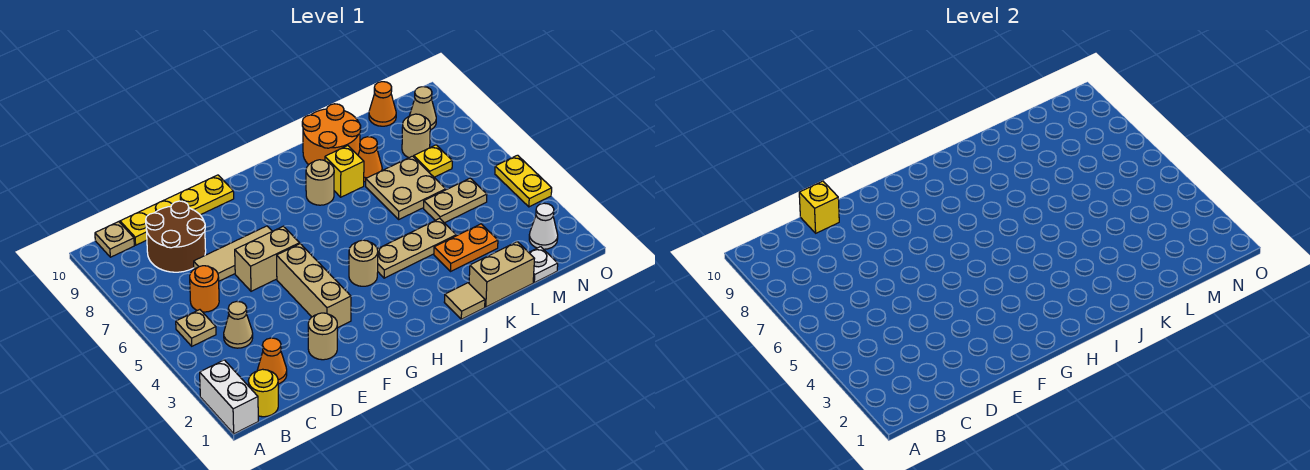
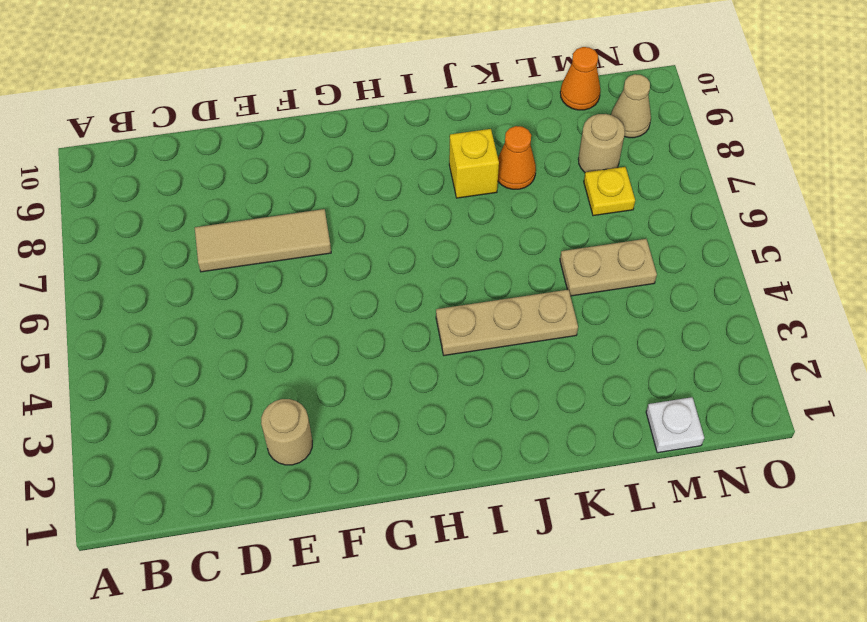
none -> white 1x2 brick [200,360,258,434]
none -> yellow 1x1 round brick [248,369,278,417]
none -> tan 1x1 plate [176,310,216,346]
none -> tan 1x1 plate [95,222,134,257]

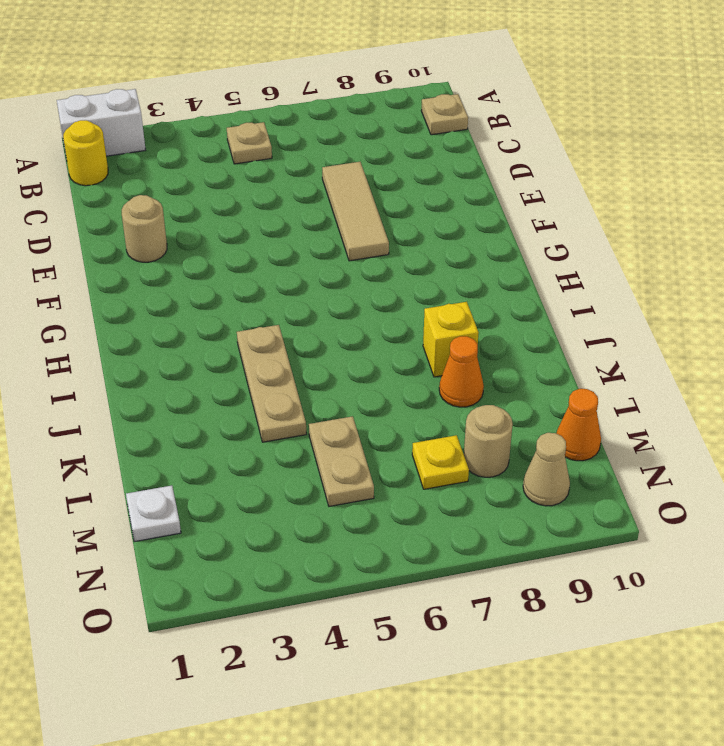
none -> orange 1x1 cone [257,338,287,384]
none -> tan 1x1 cone [224,302,253,348]
none -> orange 1x1 round brick [190,266,219,312]
none -> brown 2x2 round brick [146,201,206,272]

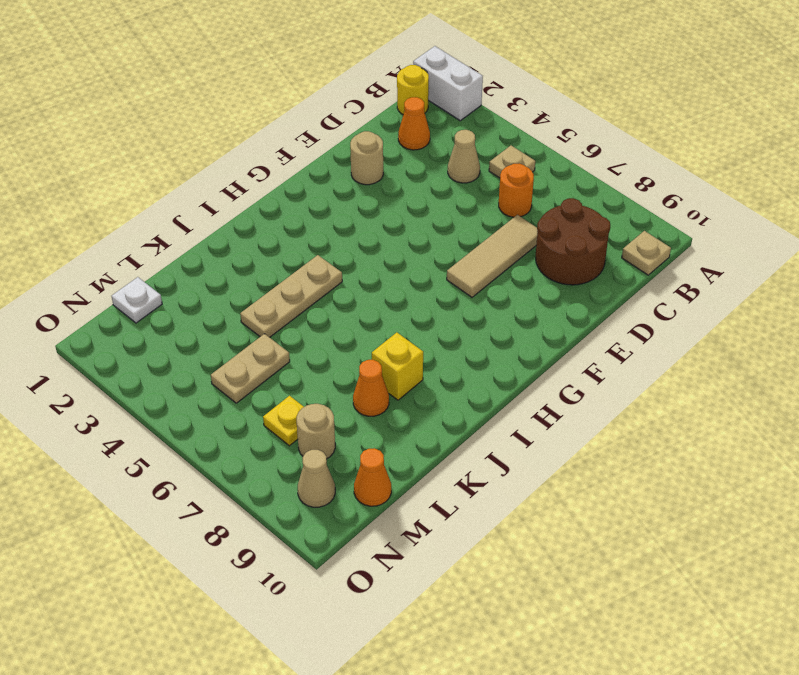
none -> yellow 1x4 plate [120,175,234,245]
none -> tan 1x2 brick [235,226,300,291]
none -> tan 1x3 brick [277,244,351,328]
none -> tan 1x1 round brick [349,240,378,286]

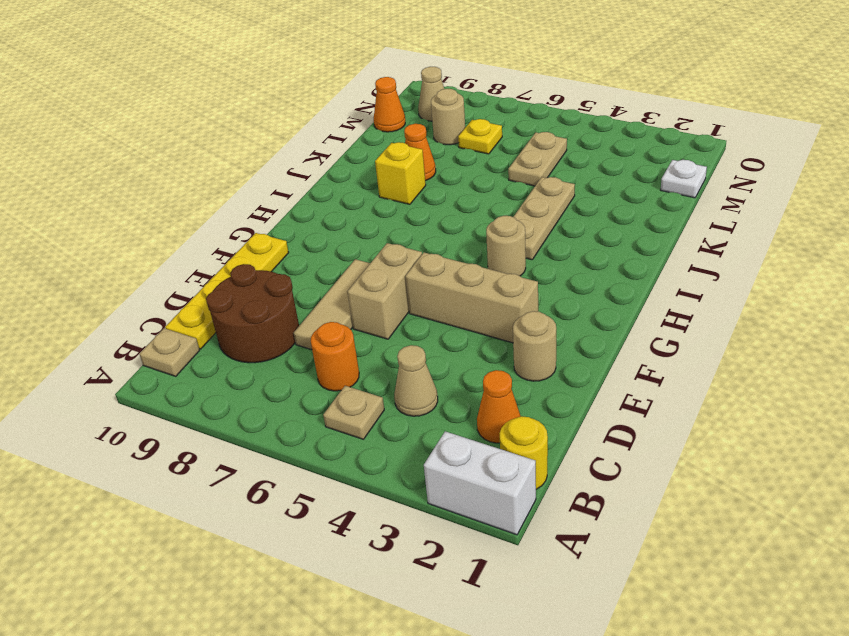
none -> tan 1x1 round brick [306,160,334,205]
none -> tan 1x1 tile [444,283,485,319]
none -> orange 2x2 round brick [302,104,361,165]
none -> tan 1x2 brick [469,242,535,307]

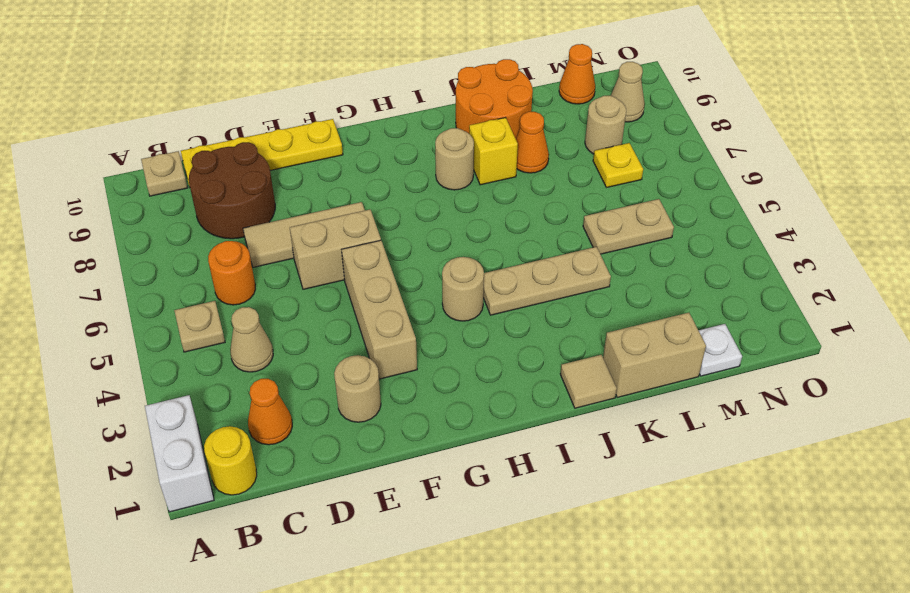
none -> orange 1x2 plate [434,224,498,272]
none -> tan 2x2 plate [366,156,446,219]
none -> white 1x1 cone [529,203,558,249]
none -> yellow 1x2 plate [495,155,552,207]

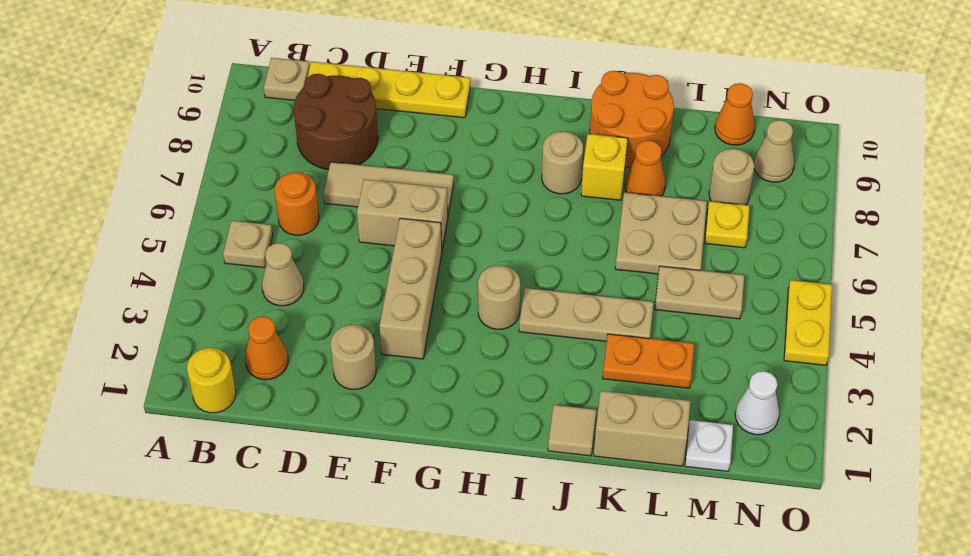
none -> white 1x2 brick [200,360,258,434]
none -> yellow 1x1 brick [799,181,839,233]

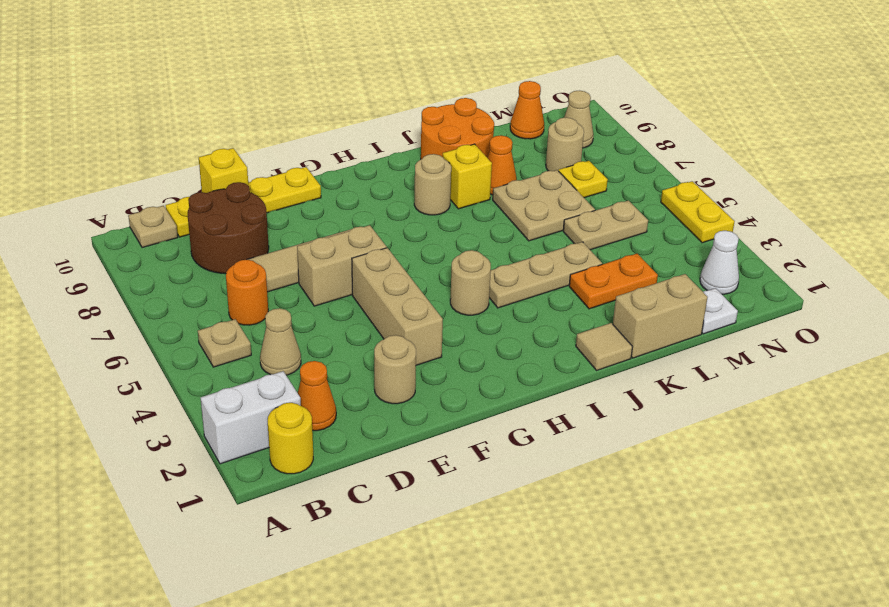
white 1x2 brick [201,371,301,464] -> white 1x2 brick turned to [200,360,258,434]

